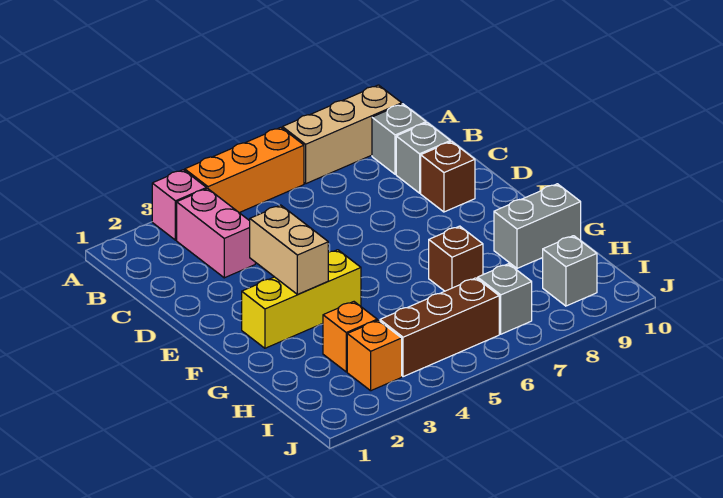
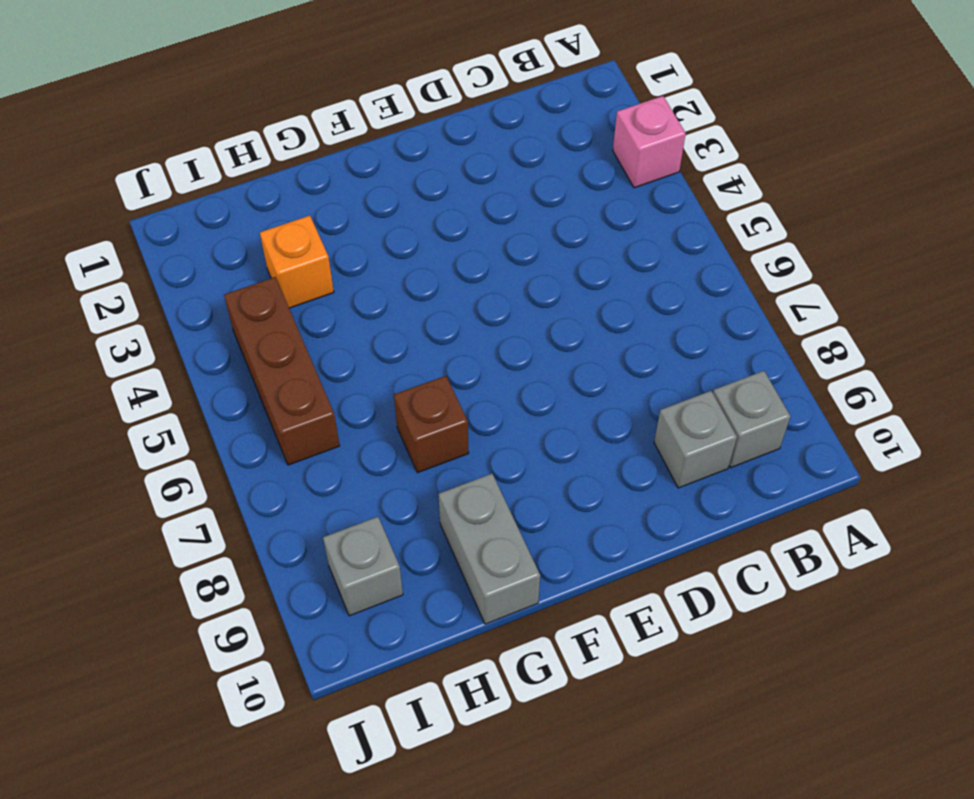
none -> orange 1x3 brick [185,127,304,213]
none -> tan 1x3 brick [282,85,402,184]
none -> pink 1x2 brick [177,189,255,278]

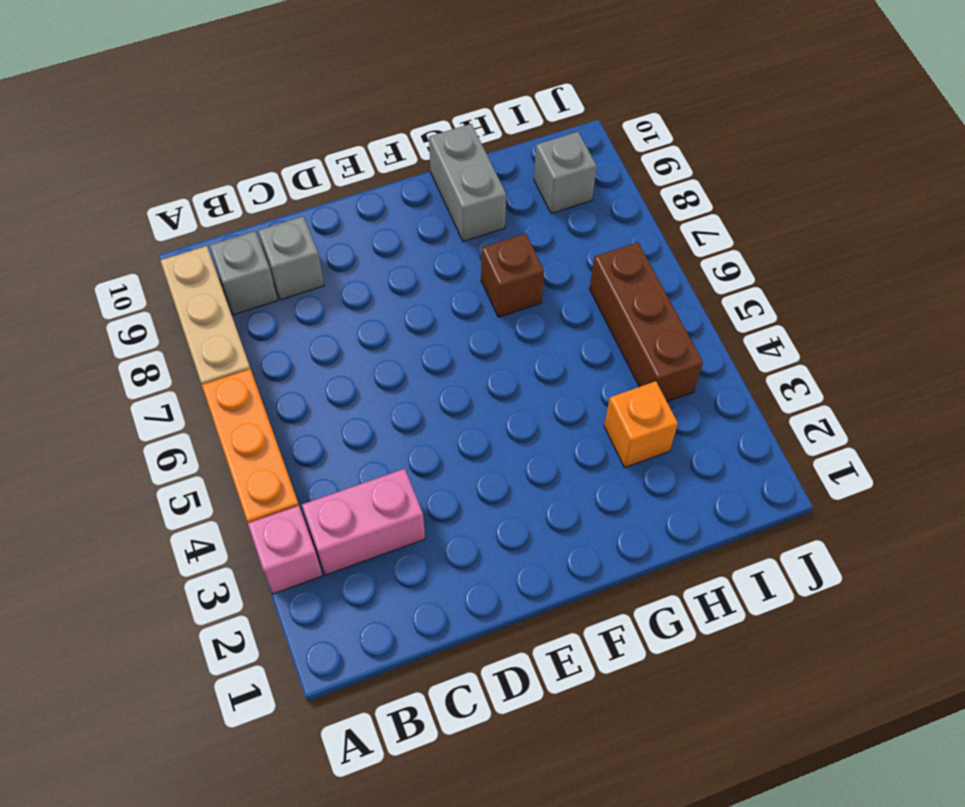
none -> brown 1x1 brick [421,142,475,212]
none -> yellow 1x3 brick [242,250,361,348]
none -> orange 1x1 brick [347,320,402,391]

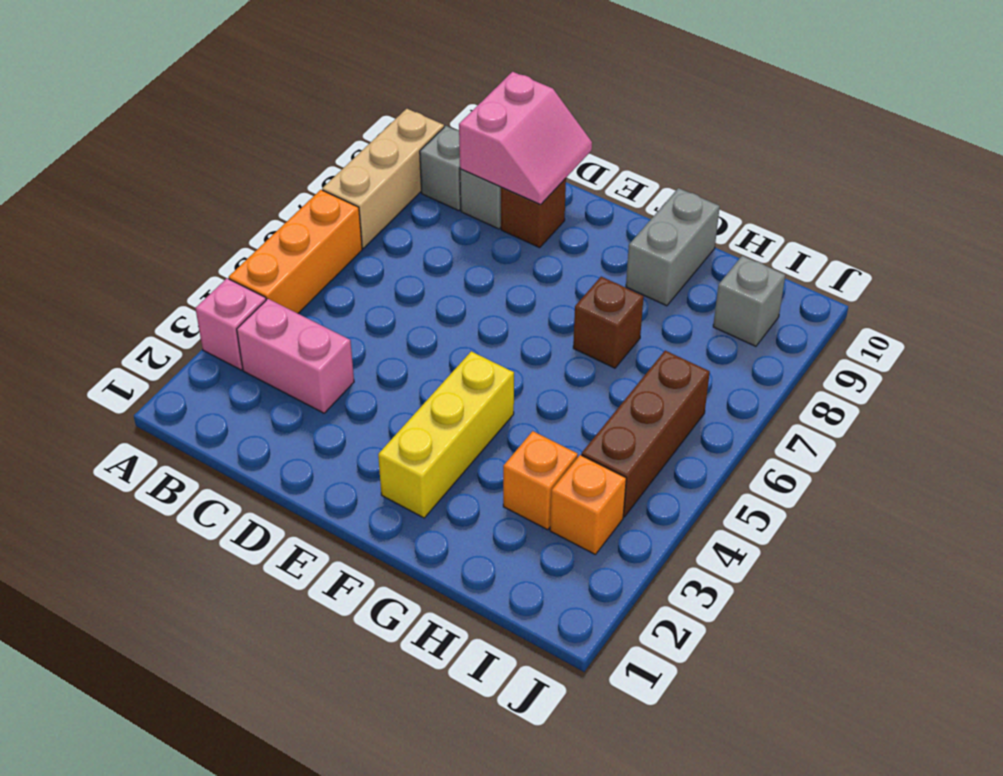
pink 2x2 slope [459,72,592,205] -> none
none -> grey 1x1 brick [478,264,532,334]
none -> tan 1x2 brick [250,205,328,294]

